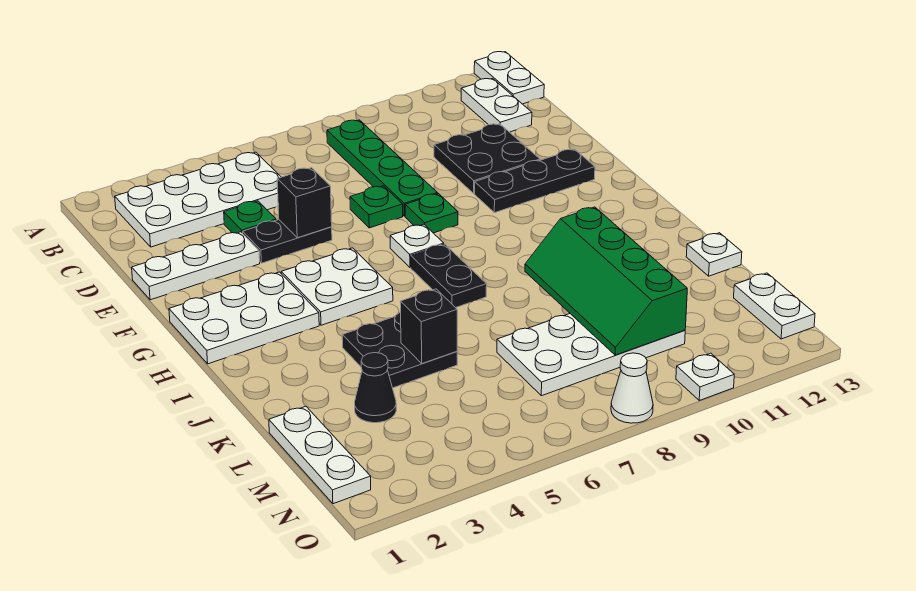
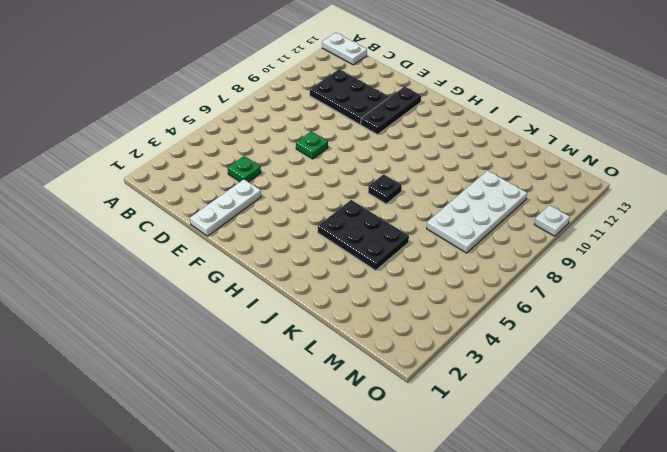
black 2x3 plate [310,69,389,124] -> black 2x2 plate [434,124,540,193]
black 2x3 plate [318,200,409,270] -> black 2x2 plate [342,312,457,388]
black 1x1 plate [368,174,402,204] -> black 1x2 plate [411,244,487,308]
none -> white 2x4 plate [115,152,281,247]
none -> green 1x4 plate [327,120,438,216]
none -> white 1x2 plate [461,79,532,132]

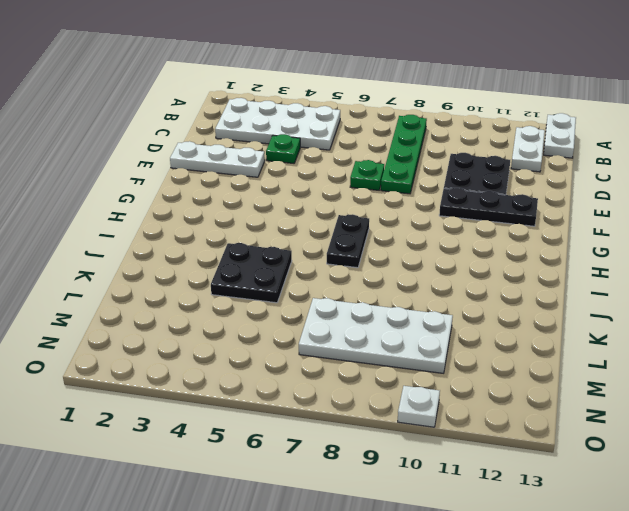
none -> black 1x2 plate [243,220,332,263]
none -> green 1x1 plate [405,194,458,233]
none -> white 2x3 plate [169,272,319,364]

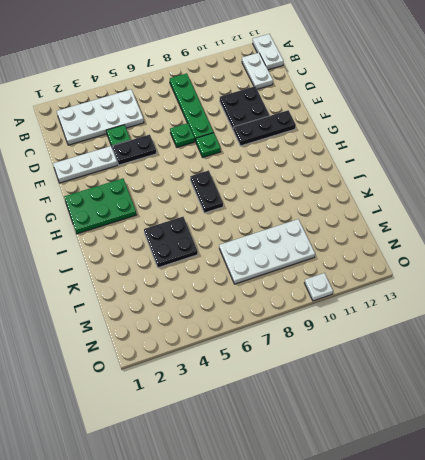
green 2x3 plate [64,178,136,234] -> white 2x3 plate [169,272,319,364]
none -> white 2x2 plate [281,248,393,325]
none -> white 1x1 plate [390,224,444,268]
none -> white 1x1 plate [686,233,742,276]

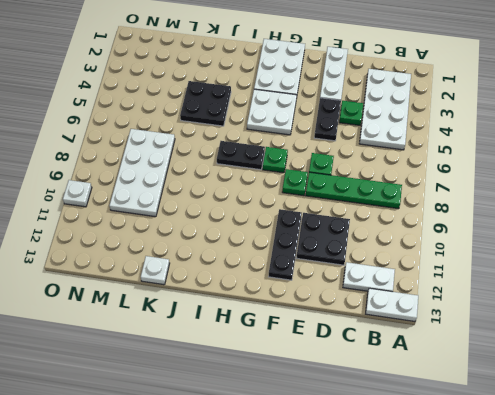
green 1x1 plate [263,147,288,173] -> white 1x1 plate [390,224,444,268]
none -> white 1x3 plate [269,406,371,504]
none -> black 1x1 cone [355,353,396,423]
none -> white 1x2 plate [734,273,815,339]

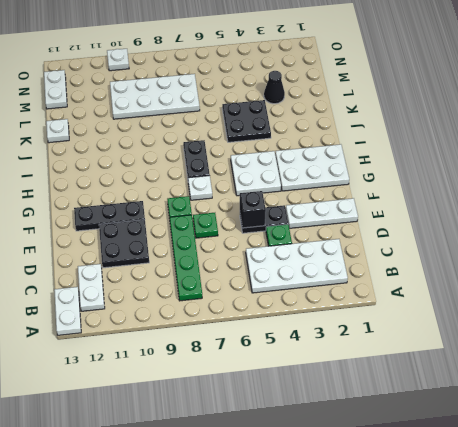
none -> white 1x3 plate [269,406,371,504]
none -> white 1x1 cone [611,353,653,423]
none -> green 2x4 slope [525,207,687,355]

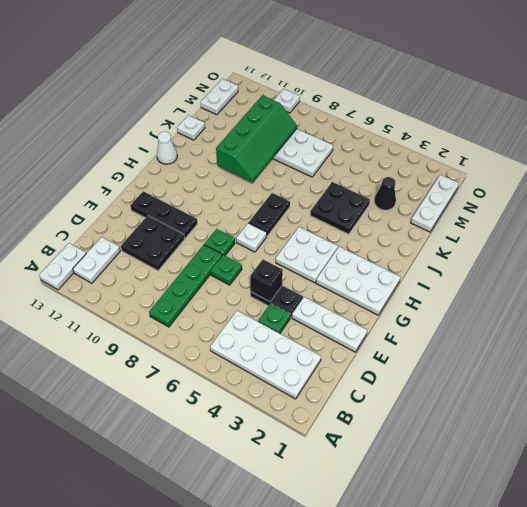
white 1x1 cone [157,132,177,164] -> white 1x1 cone moved to [611,353,653,423]
none -> black 1x1 brick [400,289,457,363]

